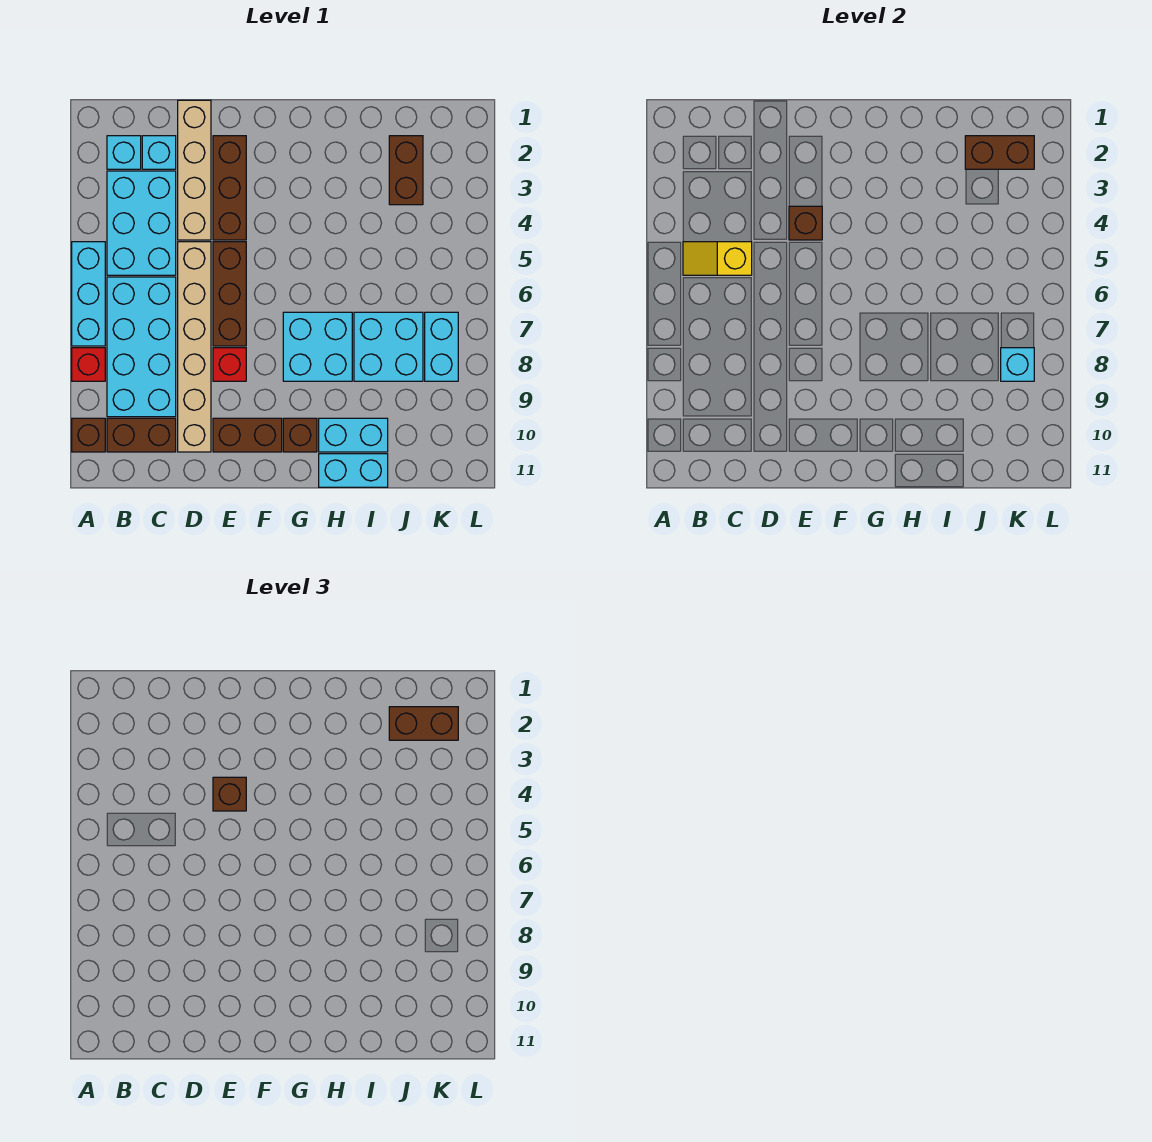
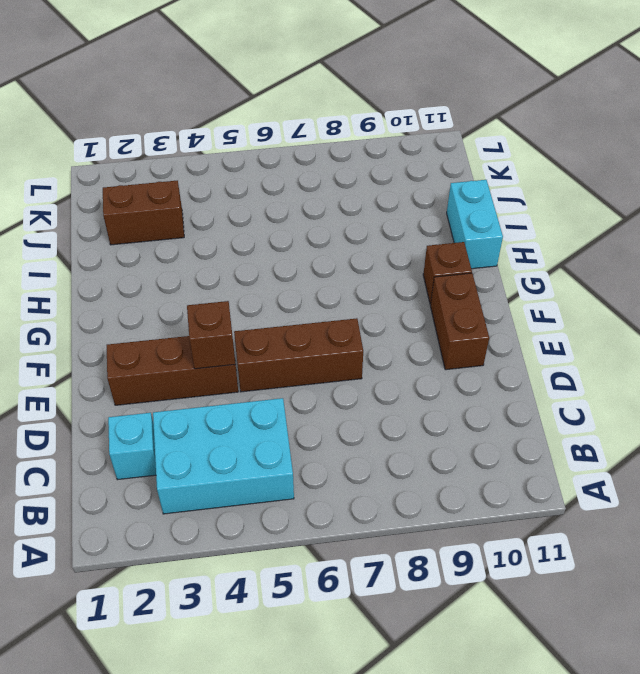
none -> cyan 1x3 brick [72,242,105,346]
none -> red 1x1 brick [72,348,105,381]
none -> brown 1x1 brick [72,418,105,452]

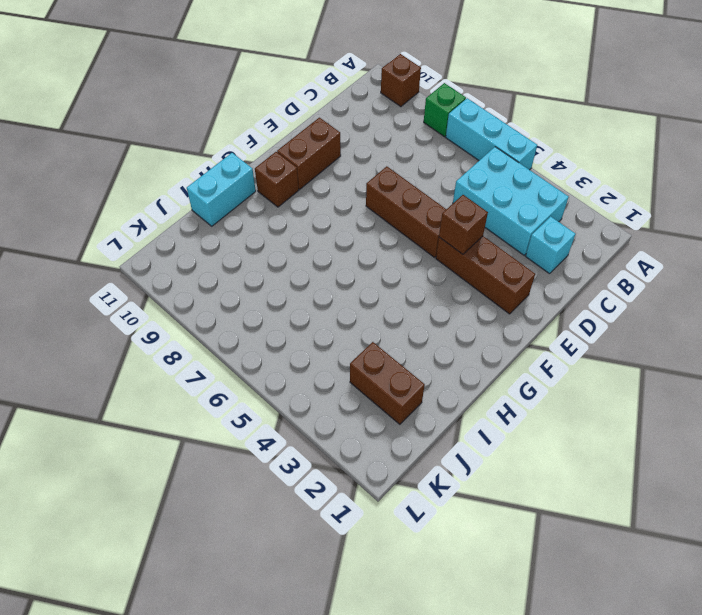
green 1x1 brick [424,83,466,137] -> red 1x1 brick [72,348,105,381]
none -> cyan 1x1 brick [107,136,141,169]
none -> cyan 2x4 brick [107,277,176,417]
none -> brown 1x2 brick [107,418,176,452]

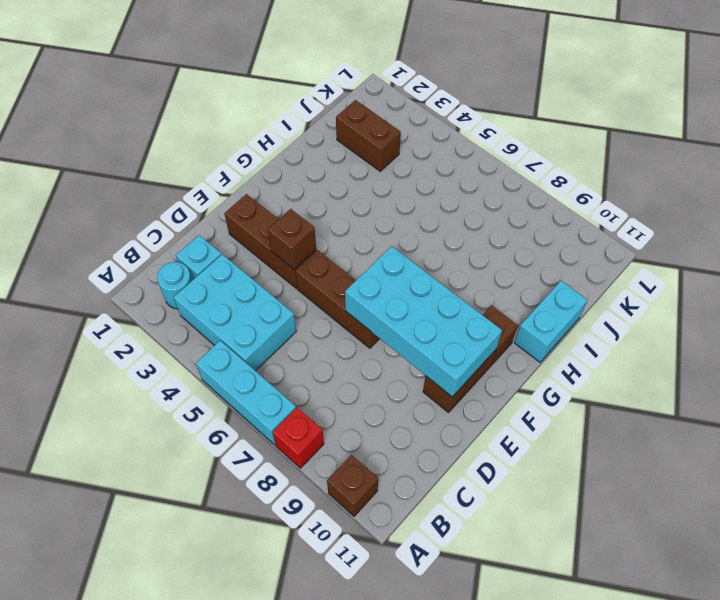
cyan 1x1 round brick [157,262,192,309] -> cyan 1x1 brick [107,136,141,169]
cyan 2x4 brick [345,246,502,397] -> cyan 2x4 brick moved to [107,277,176,417]
none -> brown 1x2 brick [107,418,176,452]
none -> tan 1x4 brick [178,100,211,240]
none -> tan 1x6 brick [178,242,211,452]

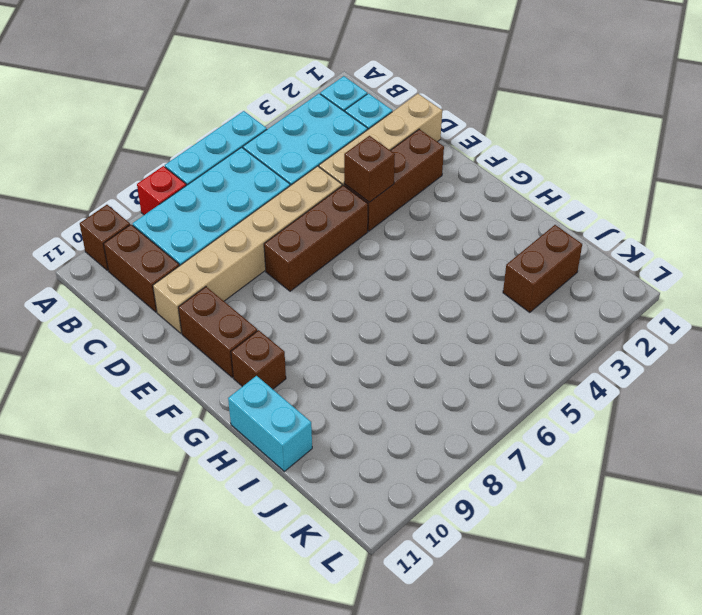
none -> red 1x1 brick [213,348,246,381]
none -> cyan 2x2 brick [283,312,352,381]
none -> cyan 1x2 brick [319,418,388,452]

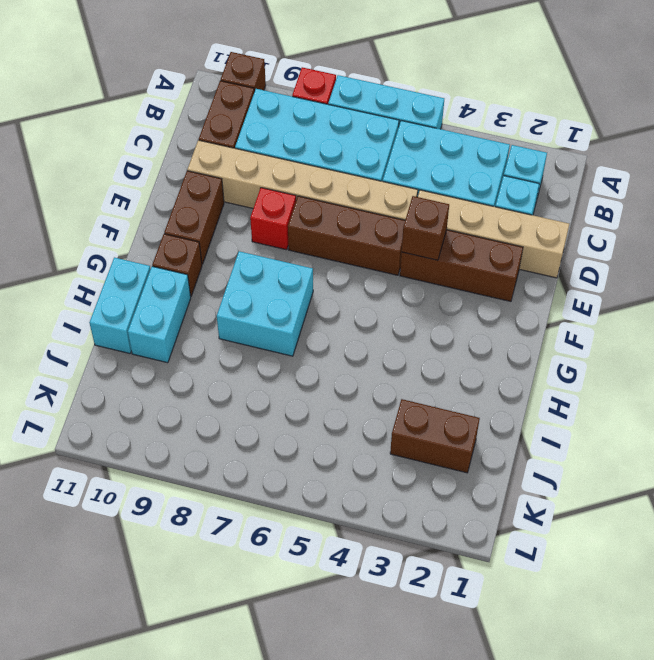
none -> cyan 2x2 brick [354,312,423,381]
none -> cyan 1x2 brick [425,312,458,381]
none -> yellow 1x2 slope [683,242,752,275]

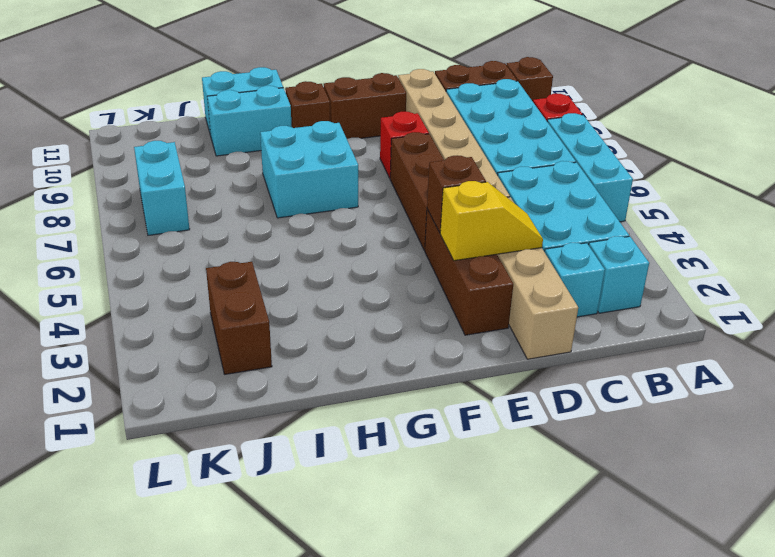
yellow 1x2 slope [440,181,543,261] -> yellow 1x2 slope moved to [683,242,752,275]
none -> cyan 2x2 brick [354,312,423,381]
none -> brown 1x2 brick [965,136,1034,169]
none -> cyan 1x1 brick [1001,348,1034,381]

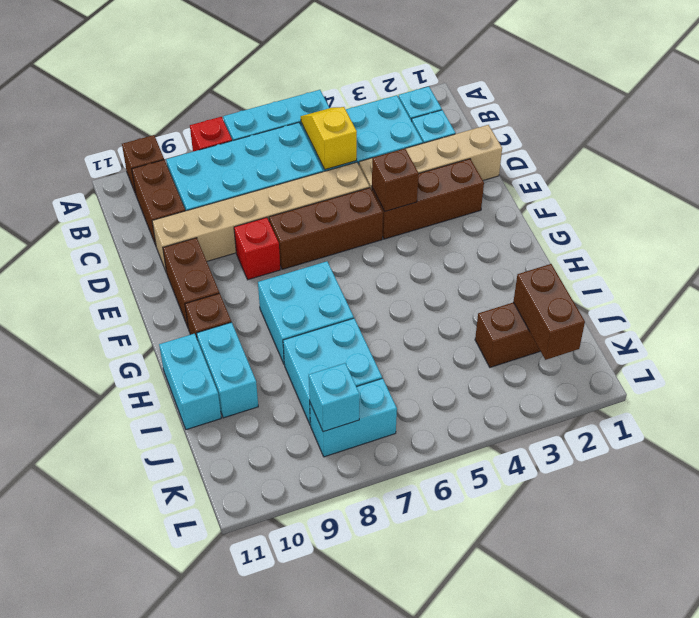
none -> brown 1x1 brick [213,777,246,811]
none -> brown 1x2 brick [389,707,458,740]

